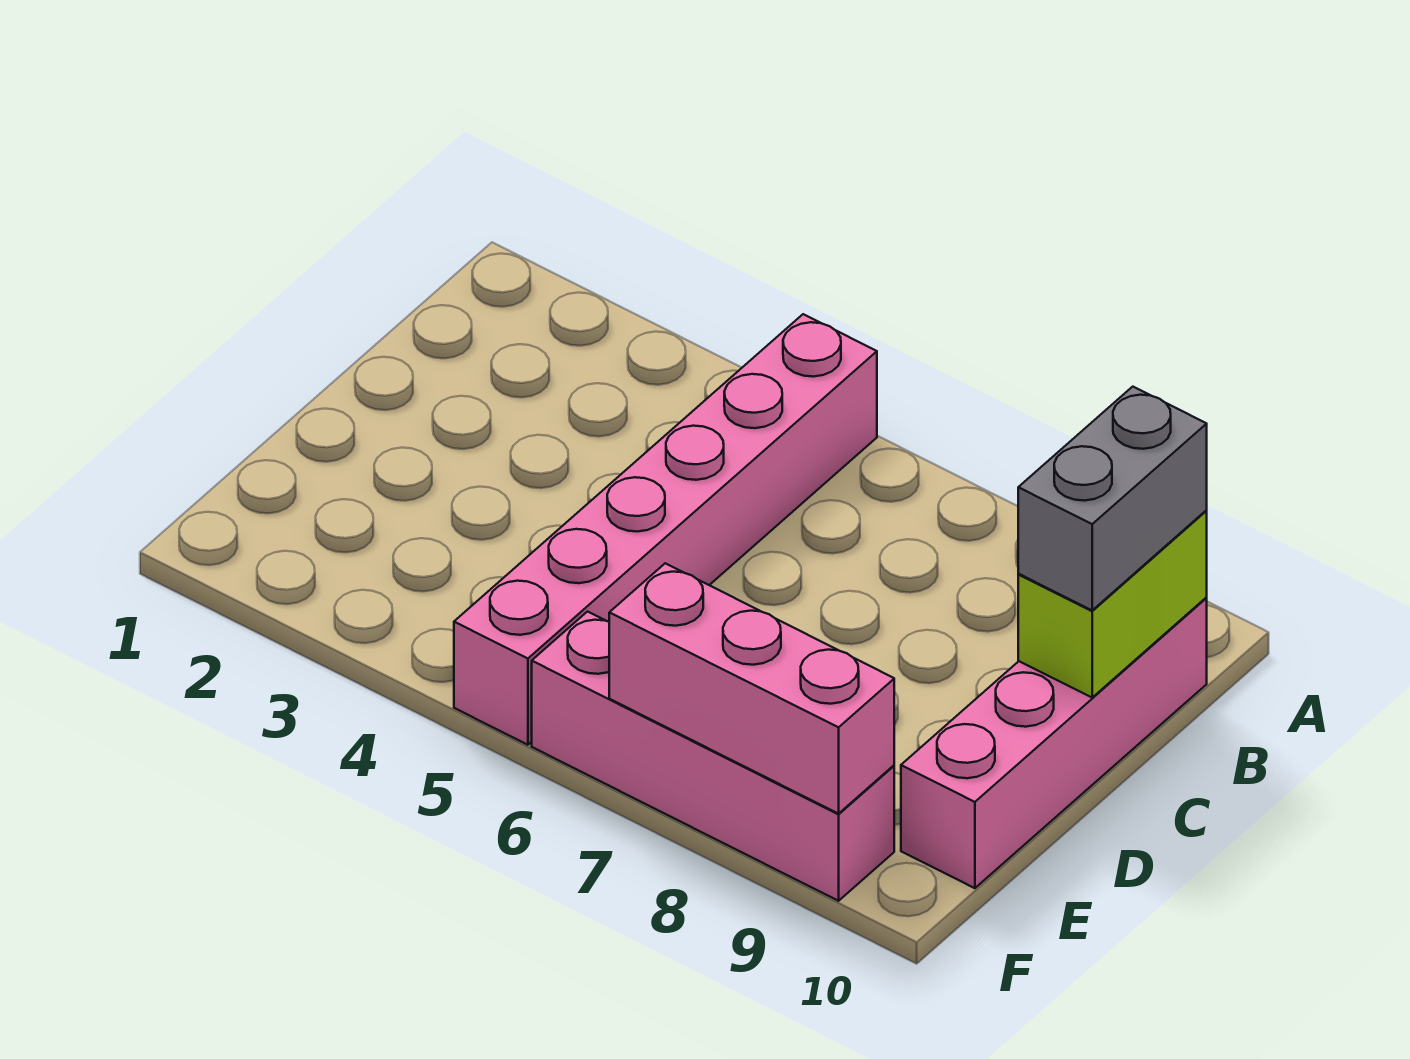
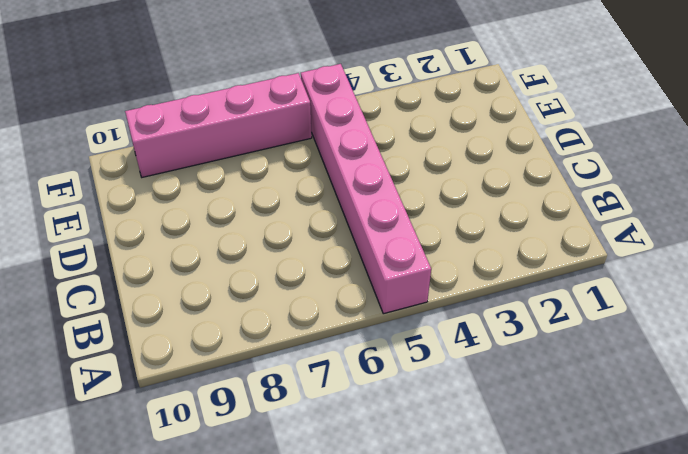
none -> pink 1x4 brick [901,598,1207,888]
none -> lime 1x2 brick [1018,511,1207,698]

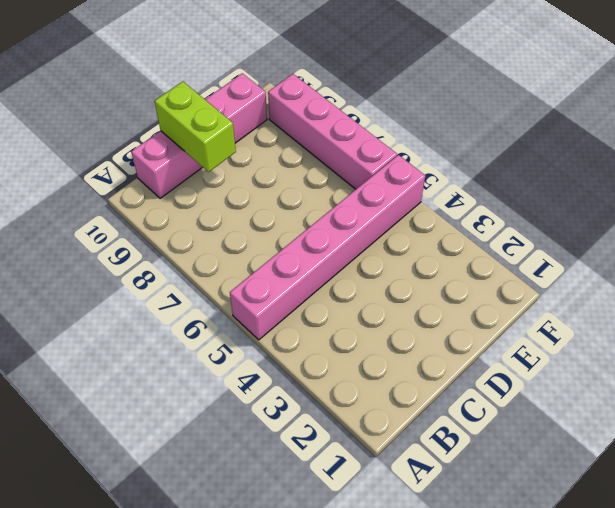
lime 1x2 brick [155,81,236,172] -> lime 1x2 brick turned to [1018,511,1207,698]
none -> pink 1x3 brick [609,563,894,814]
none -> grey 1x2 brick [1018,387,1207,610]

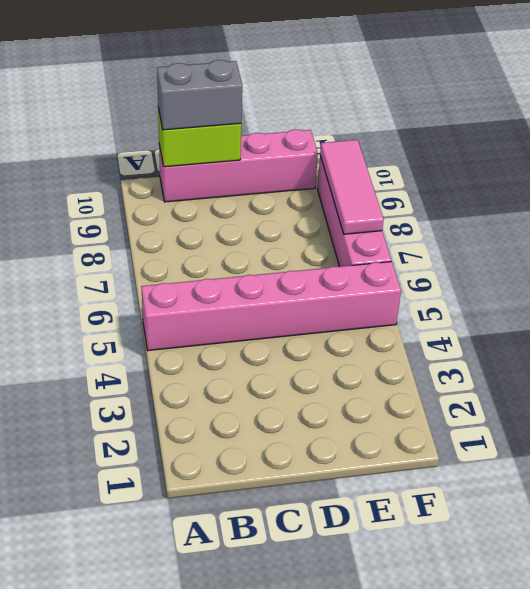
pink 1x3 tile [320,140,384,234] -> pink 1x3 brick [609,563,894,814]

